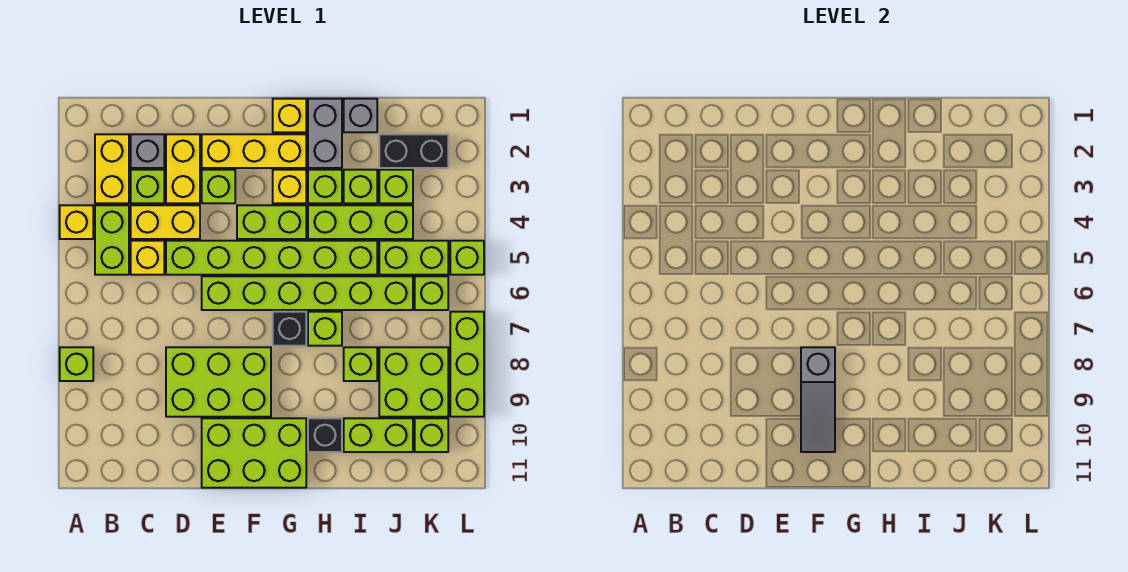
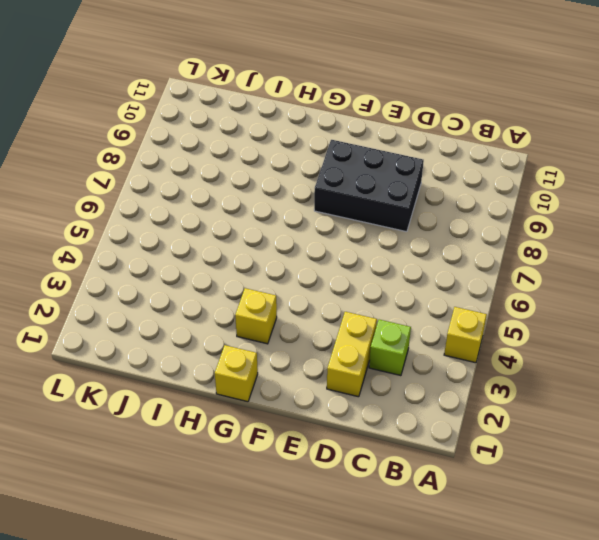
black 2x3 brick [314,140,424,232] -> lime 2x3 brick [166,347,271,417]
none -> lime 1x1 brick [60,347,93,381]
none -> yellow 1x2 brick [95,134,129,203]
none -> lime 1x2 brick [95,205,129,275]
none -> grey 1x1 brick [131,134,164,168]

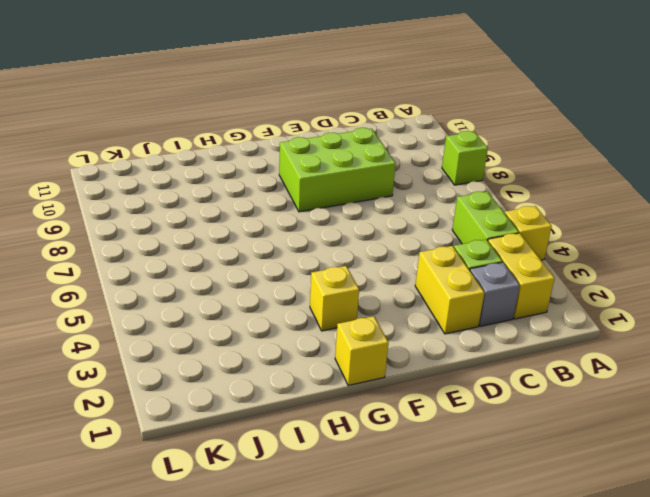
none -> yellow 1x2 brick [131,205,200,239]
none -> yellow 1x1 brick [131,241,164,275]
none -> lime 1x6 brick [166,241,377,275]
none -> yellow 1x3 brick [202,134,306,168]

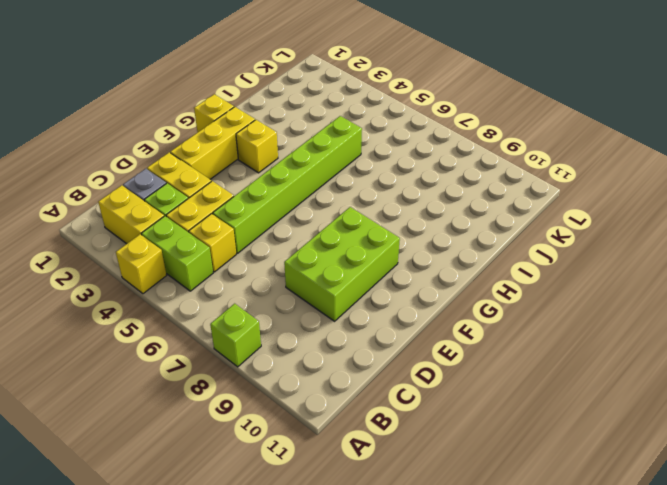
none -> lime 1x1 brick [202,170,235,203]
none -> lime 1x6 brick [202,276,413,310]
none -> lime 2x3 brick [202,418,306,488]
none -> lime 1x2 brick [237,205,306,239]

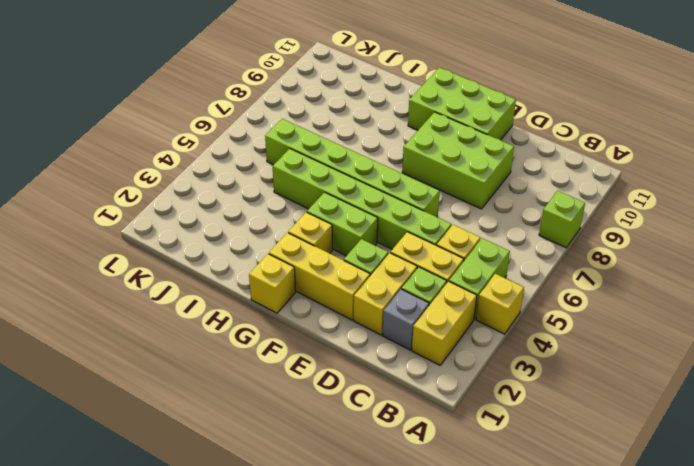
none -> black 1x1 brick [273,312,306,346]
none -> grey 1x2 brick [308,99,342,168]
none -> lime 1x1 brick [308,170,342,203]
none -> lime 1x3 brick [308,205,413,239]

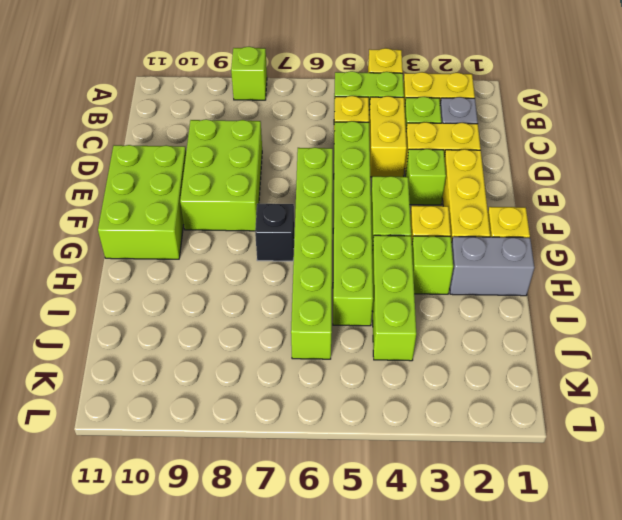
none -> lime 1x1 brick [308,312,342,346]
none -> black 1x1 brick [308,418,342,452]
none -> grey 1x1 brick [344,99,377,132]
none -> lime 1x1 brick [344,170,377,203]

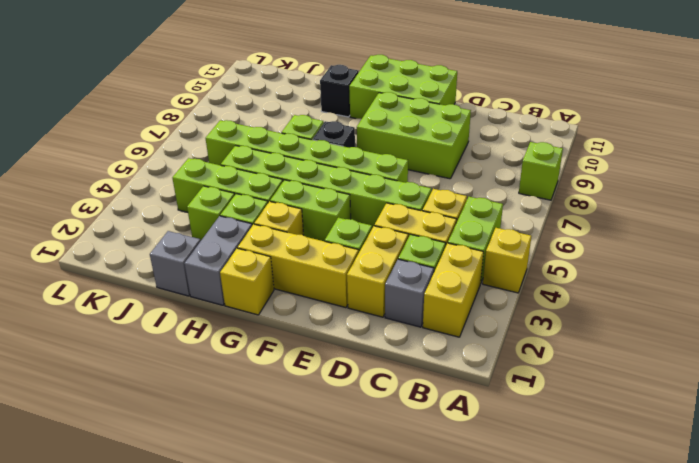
none -> lime 1x1 brick [344,347,377,381]
none -> lime 1x2 brick [344,418,413,452]
none -> black 1x2 brick [379,134,448,168]
none -> lime 1x1 brick [379,170,413,203]

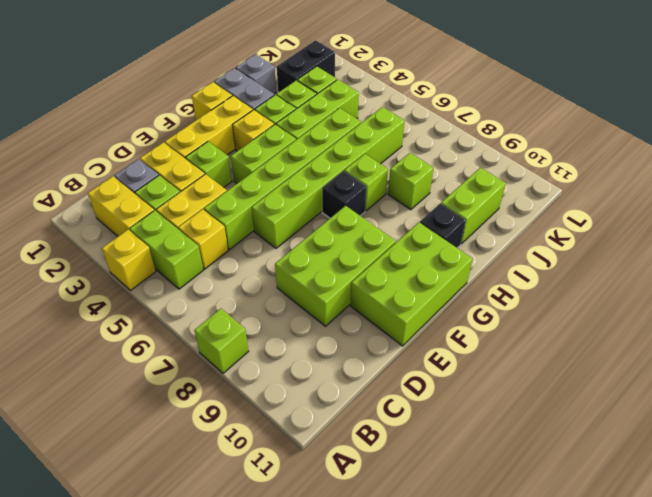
none -> lime 1x2 brick [379,241,448,275]
none -> lime 2x2 brick [379,347,448,417]
none -> lime 1x1 brick [415,276,448,310]
none -> lime 1x1 brick [415,418,448,452]

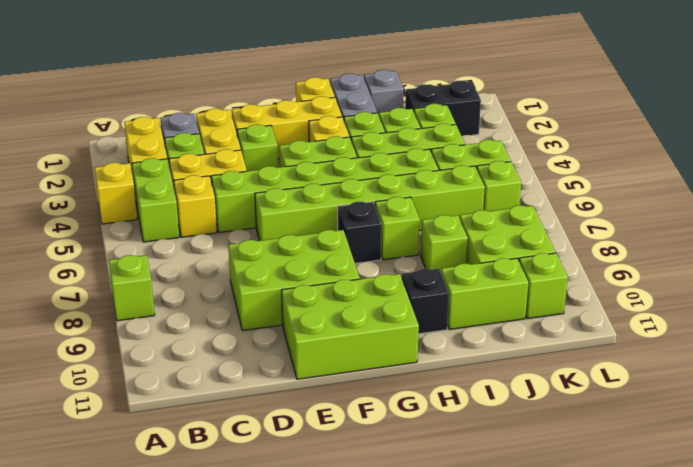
none -> lime 1x1 brick [450,241,484,275]
none -> lime 1x3 brick [450,312,484,417]
none -> grey 1x3 slope [801,347,835,452]

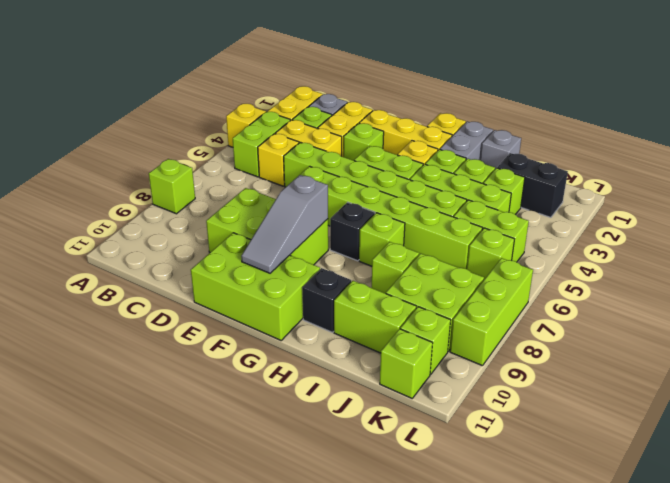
lime 1x1 brick [380,329,433,398] -> lime 1x1 brick moved to [450,241,484,275]

